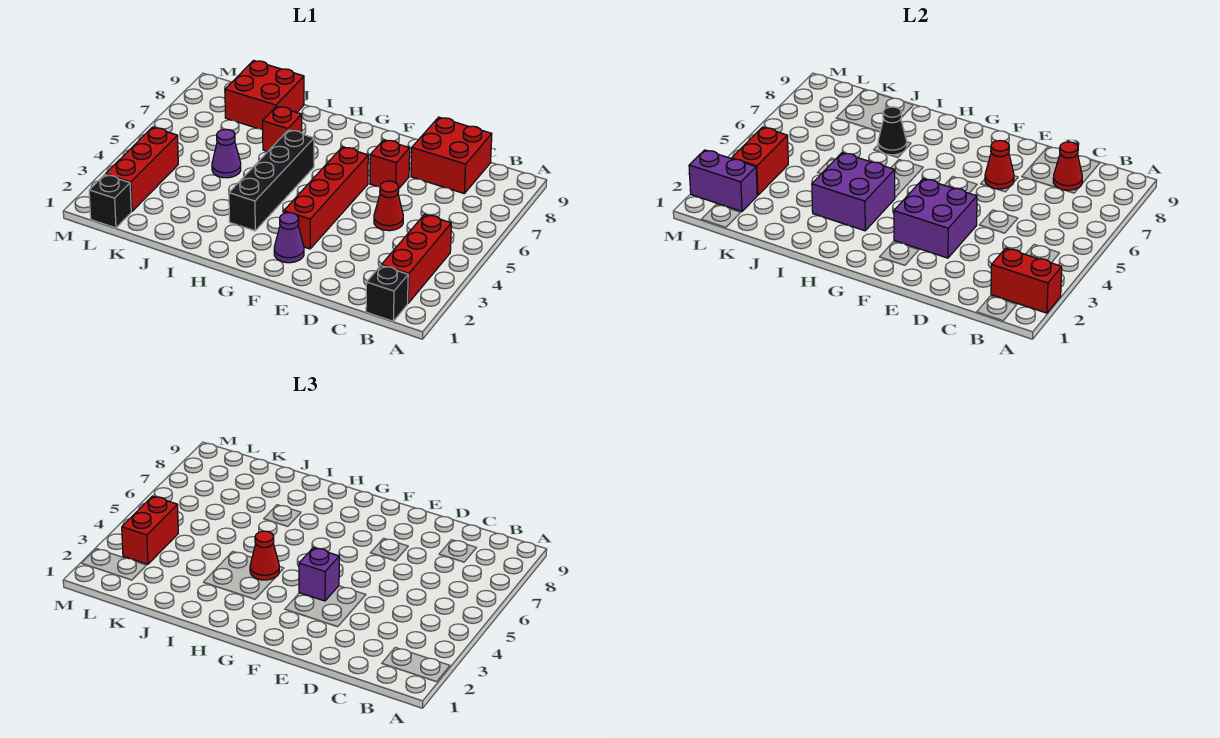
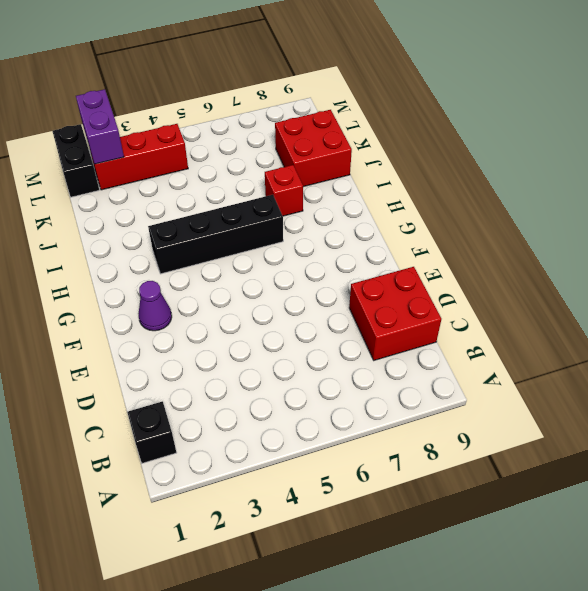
black 1x2 brick [52,124,99,197] -> black 1x1 brick [89,175,131,228]
none -> red 1x3 brick [382,214,451,303]
none -> red 1x1 cone [374,181,403,231]
none -> red 1x1 brick [370,140,410,188]

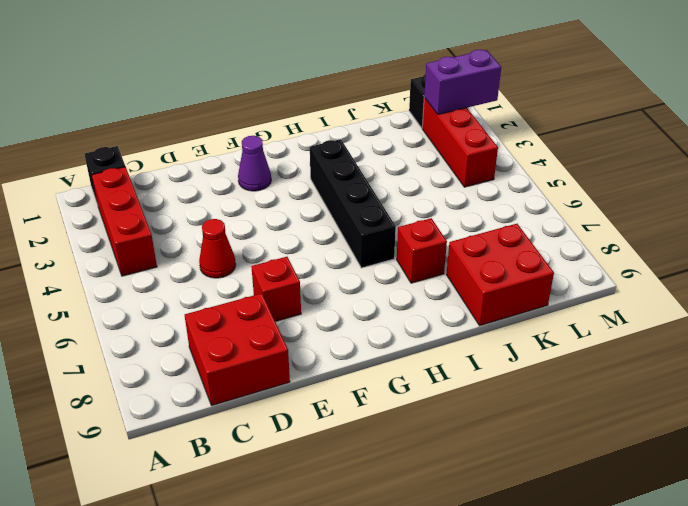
none -> red 1x4 brick [284,147,368,249]
none -> purple 1x1 cone [212,129,241,178]
none -> red 1x2 brick [991,248,1062,313]

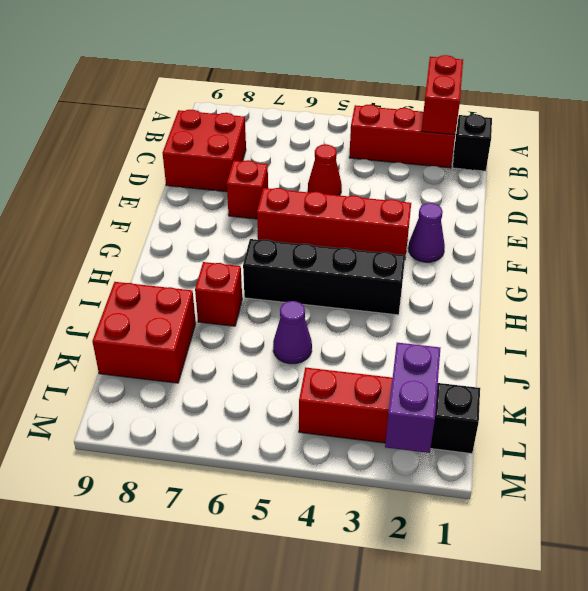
none -> red 1x1 cone [1053,142,1082,190]
none -> purple 2x2 brick [894,179,977,258]
none -> red 1x1 cone [985,141,1014,189]

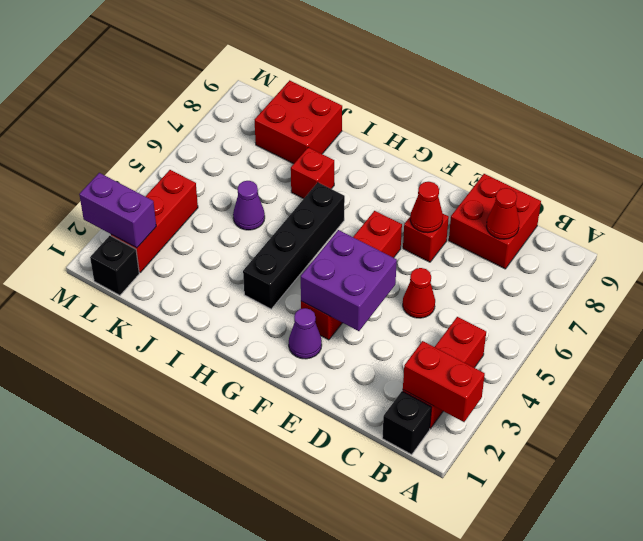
none -> purple 2x2 brick [812,153,895,231]
none -> black 1x1 cone [878,107,907,155]
none -> red 1x2 brick [732,127,788,195]

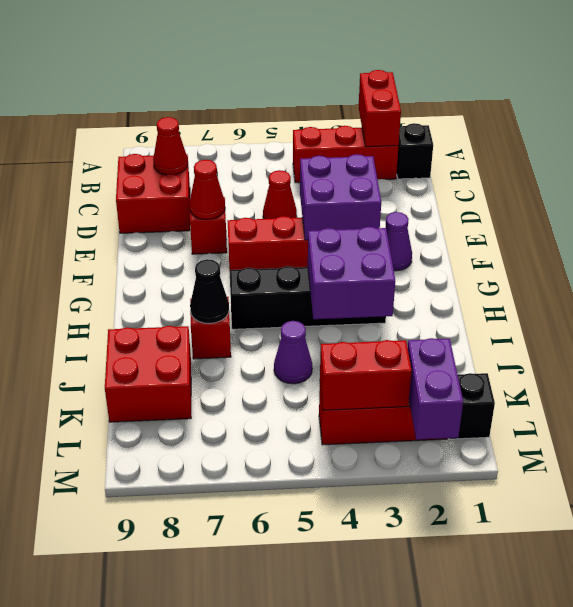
none -> purple 1x1 brick [299,548,339,601]
none -> red 1x1 cone [250,531,279,580]
none -> red 1x2 brick [122,496,178,564]

